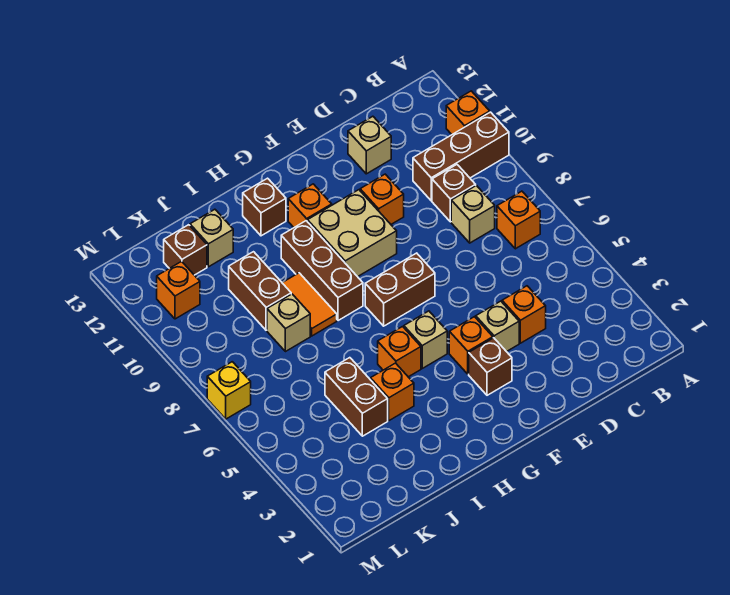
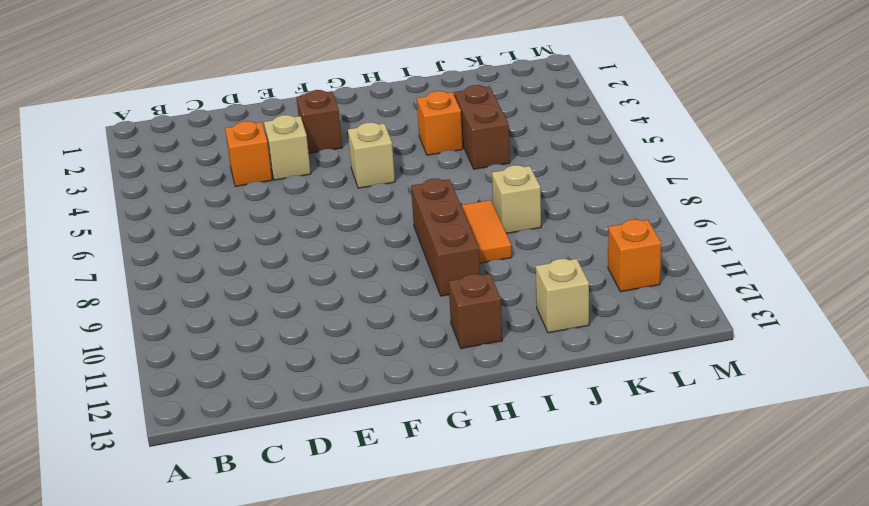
none -> brown 1x3 brick [413,112,509,201]
none -> orange 1x1 brick [446,91,490,134]
none -> orange 1x1 brick [497,191,540,249]

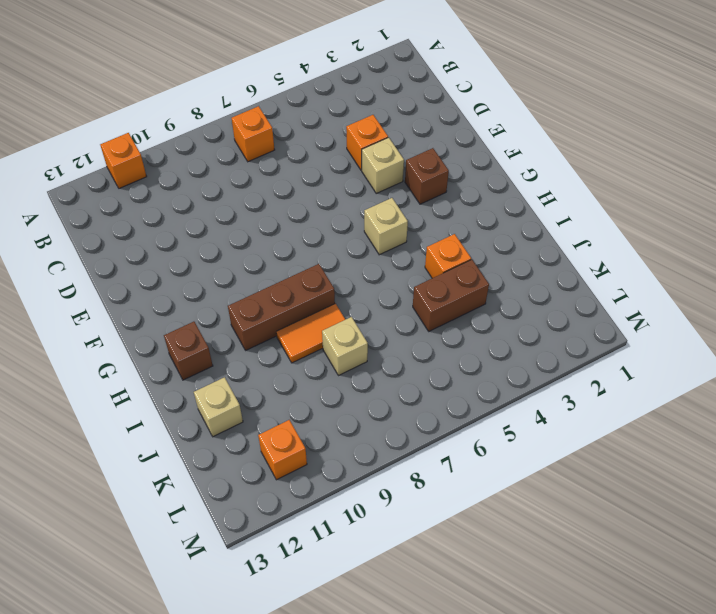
none -> brown 1x3 brick [413,112,509,201]
none -> tan 1x1 brick [451,186,495,243]
none -> brown 1x1 brick [432,165,476,222]

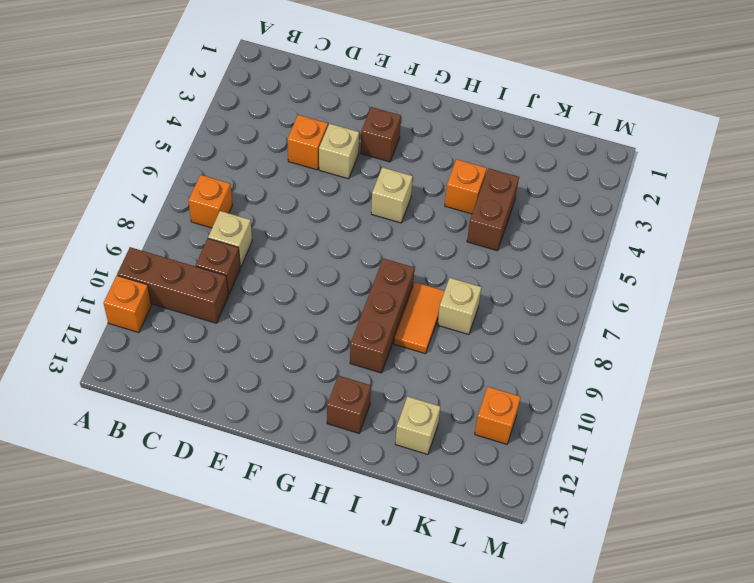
none -> tan 1x1 brick [348,116,391,174]
none -> orange 1x1 brick [360,174,404,224]
none -> orange 1x1 brick [449,317,493,374]

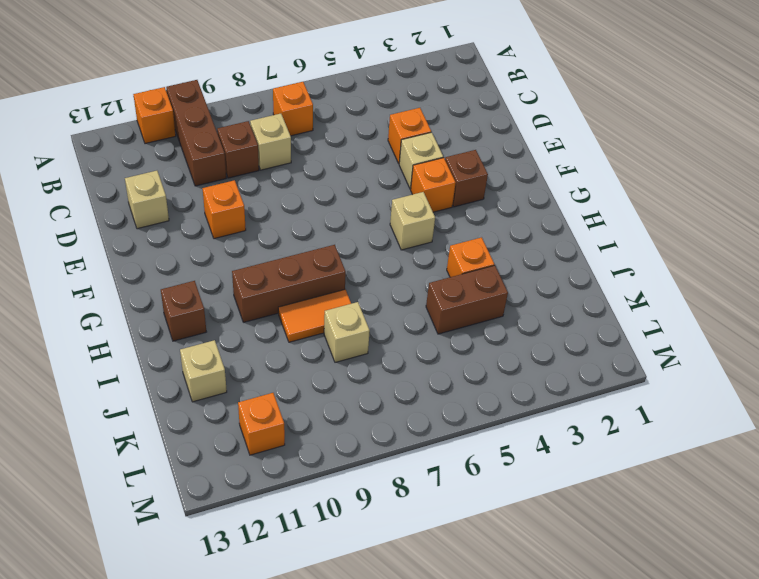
none -> brown 1x2 brick [365,253,435,326]
none -> tan 2x2 brick [308,190,397,277]
none -> orange 1x1 brick [288,184,332,227]

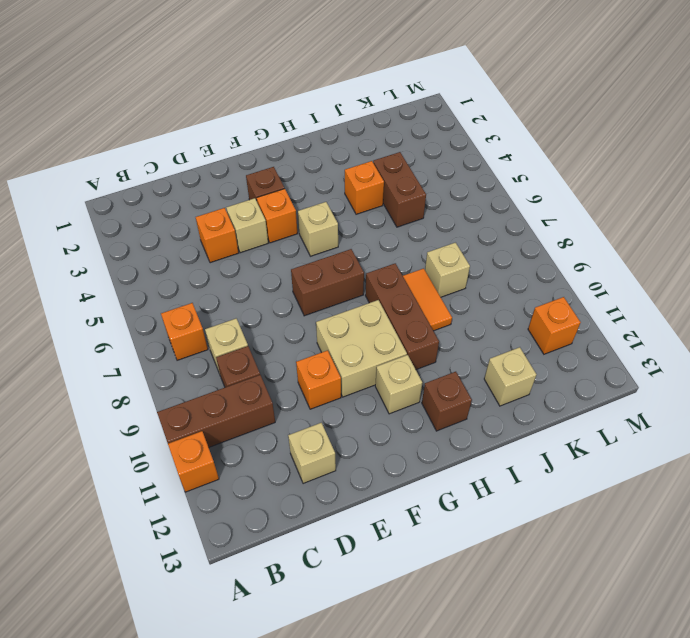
tan 1x1 brick [375,355,422,414] -> orange 1x1 brick [288,184,332,227]
none -> orange 1x1 brick [378,327,421,377]
none -> brown 1x2 brick [229,252,291,330]
none -> brown 1x1 brick [164,225,207,275]

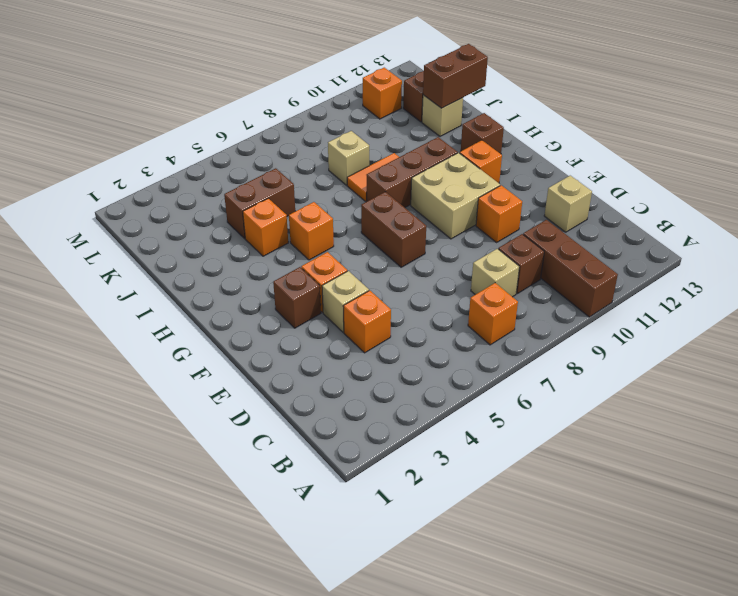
brown 1x2 brick [423,44,488,108] -> brown 1x2 brick moved to [229,252,291,330]
none -> orange 1x1 brick [446,91,490,134]
none -> tan 1x1 brick [404,311,447,368]
none -> yellow 1x1 brick [207,362,251,419]

